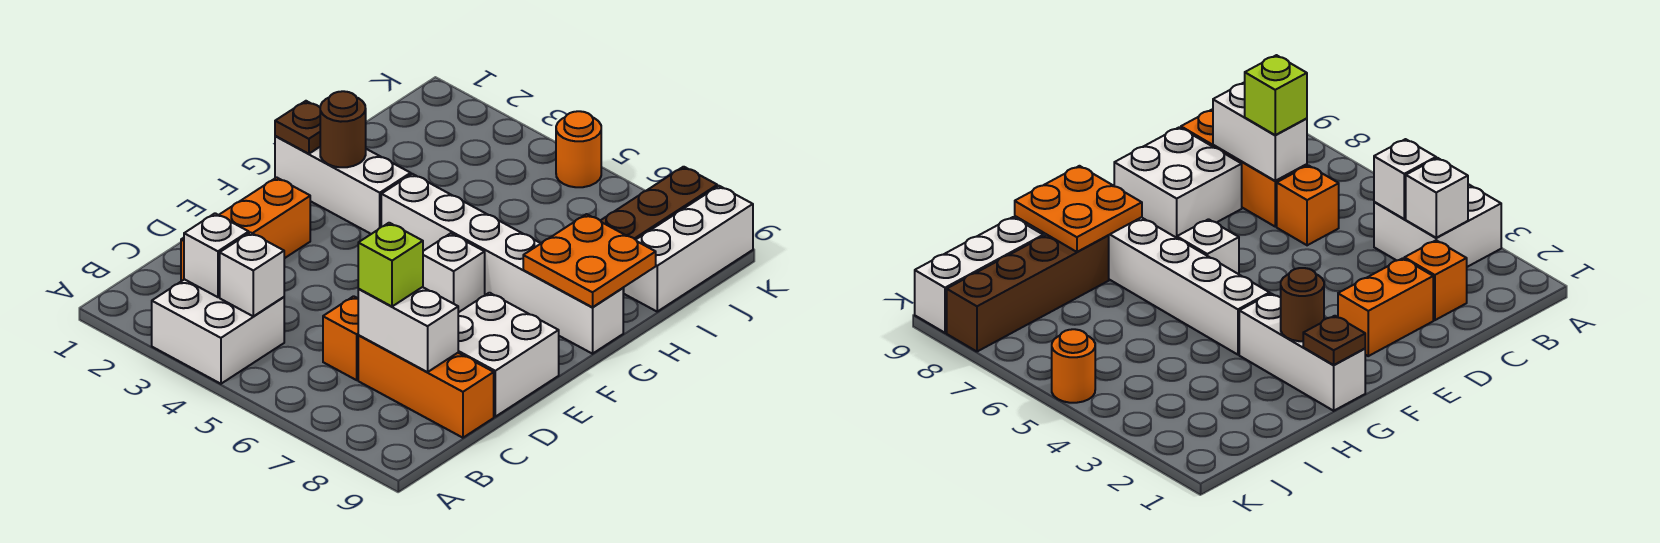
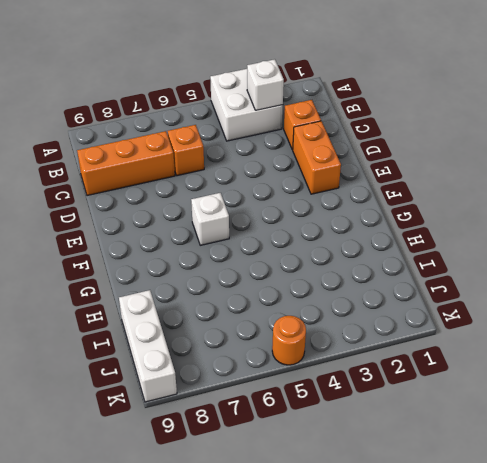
none -> white 2x2 brick [458,293,559,417]
none -> white 1x3 brick [275,136,411,234]
none -> white 1x6 brick [381,174,623,354]

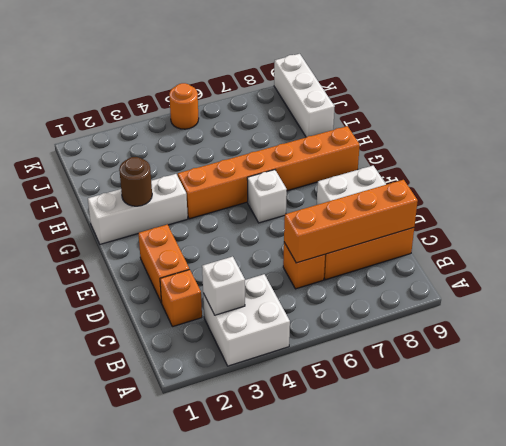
orange 1x4 brick [284,180,418,263] -> white 1x2 brick [358,287,458,372]
orange 1x6 brick [178,126,360,219] -> white 1x6 brick [381,174,623,354]
none -> brown 1x4 brick [601,167,717,291]
none -> white 1x1 brick [220,233,284,316]
none -> brown 1x1 plate [275,101,320,154]

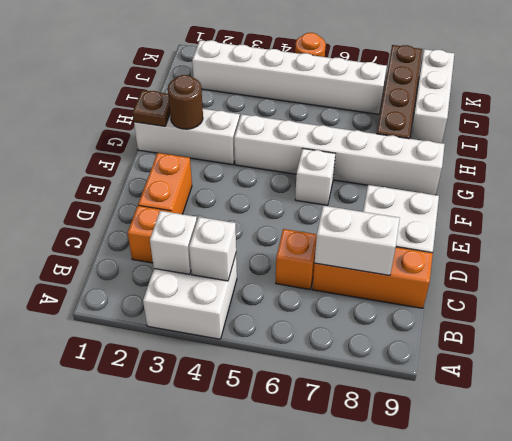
white 1x6 brick [192,40,387,114] -> none
none -> orange 2x2 plate [523,214,656,307]
none -> lime 1x1 brick [358,223,423,306]

